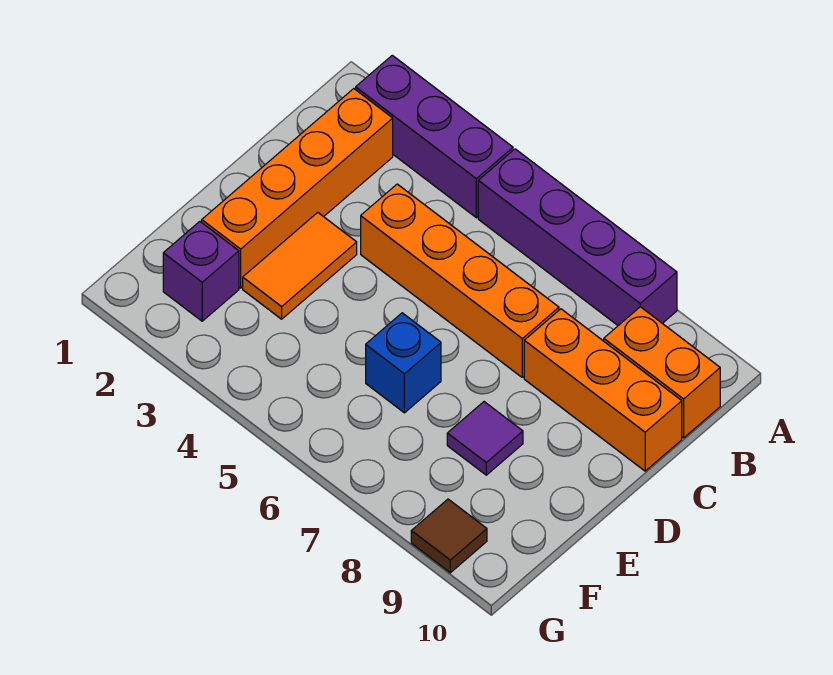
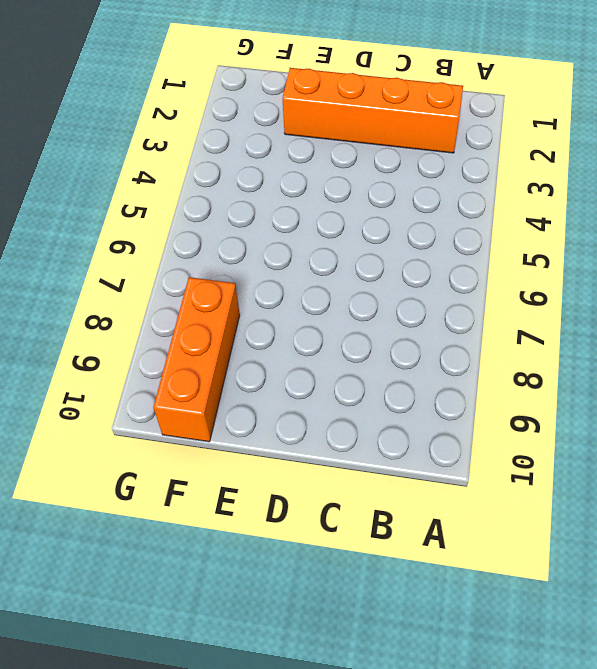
orange 1x3 brick [153,277,240,442] -> orange 1x3 brick moved to [524,309,682,471]
none -> purple 1x3 brick [356,55,513,218]
none -> purple 1x4 brick [478,149,677,326]

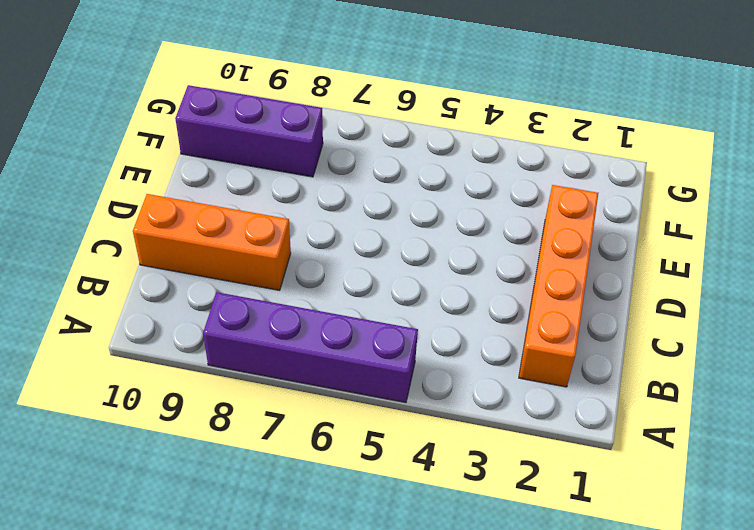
purple 1x3 brick [175,85,323,177] -> purple 1x3 brick moved to [356,55,513,218]
none -> orange 1x2 brick [604,307,720,438]
none -> orange 1x4 brick [361,184,559,377]

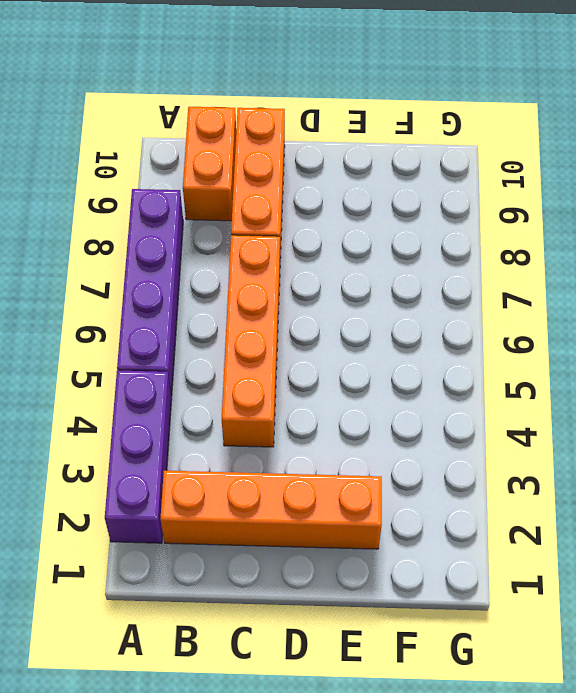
none -> orange 1x2 tile [243,212,357,319]
none -> blue 1x1 brick [366,313,441,413]

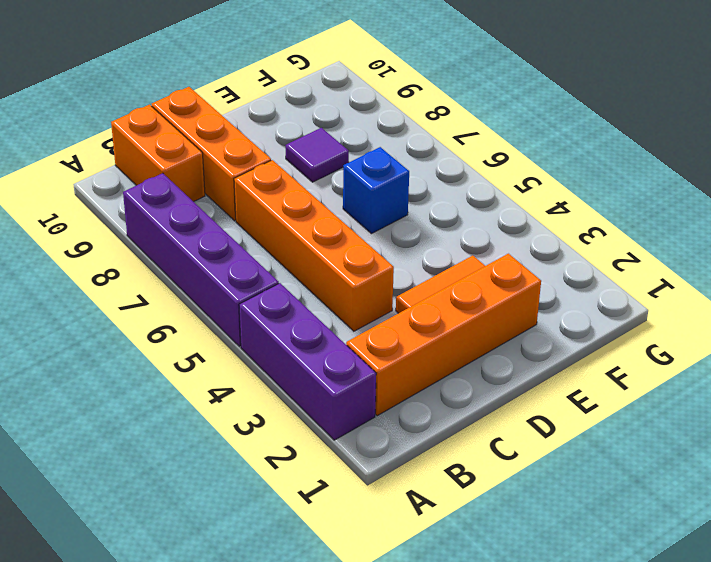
none -> purple 1x1 brick [163,222,239,321]
none -> brown 1x1 tile [411,499,487,573]

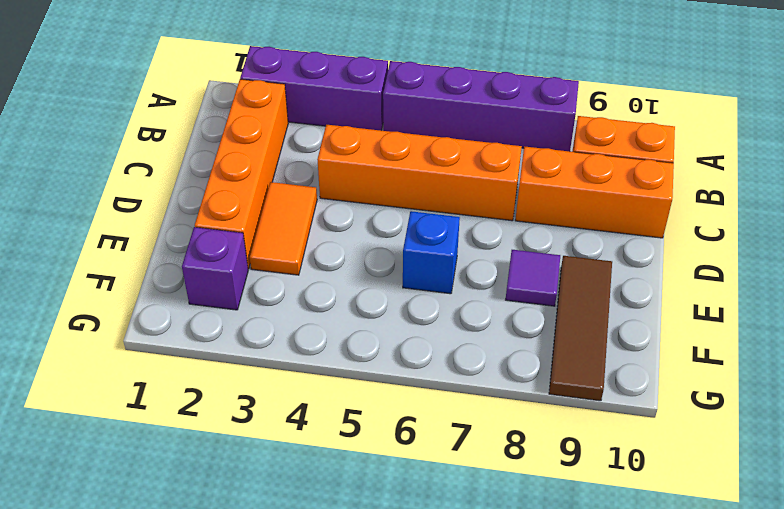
brown 1x3 tile [549,256,612,401] -> brown 1x1 tile [411,499,487,573]

